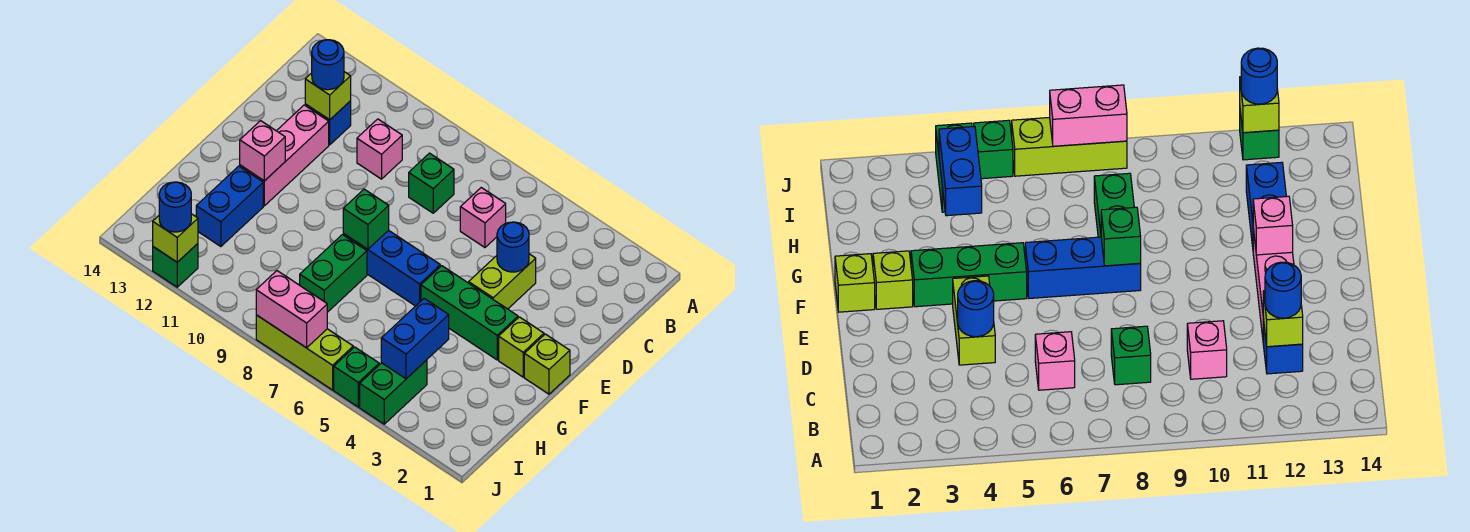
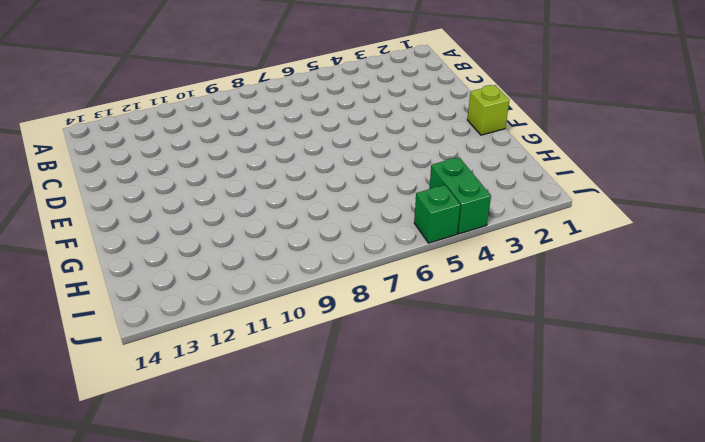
none -> pink 1x1 brick [460,188,506,247]
none -> green 1x1 brick [409,153,454,213]
none -> pink 1x1 brick [357,119,402,179]

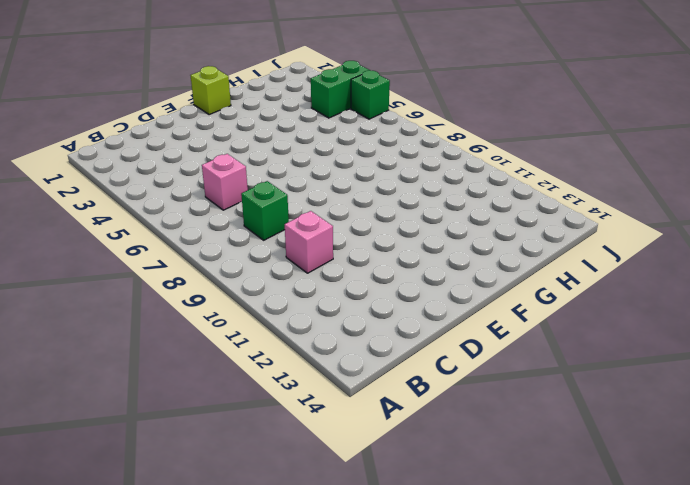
none -> blue 1x1 brick [305,101,351,145]
none -> lime 1x2 brick [469,254,536,309]
none -> pink 1x3 brick [240,105,329,206]

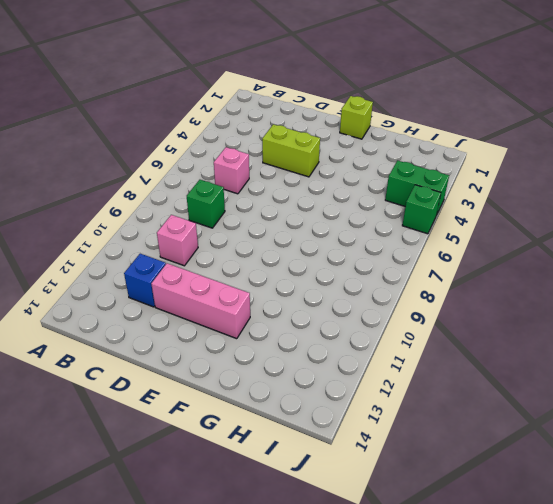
none -> lime 1x1 brick [499,317,544,377]
none -> green 1x3 brick [421,266,518,360]
none -> blue 1x3 brick [343,230,440,306]

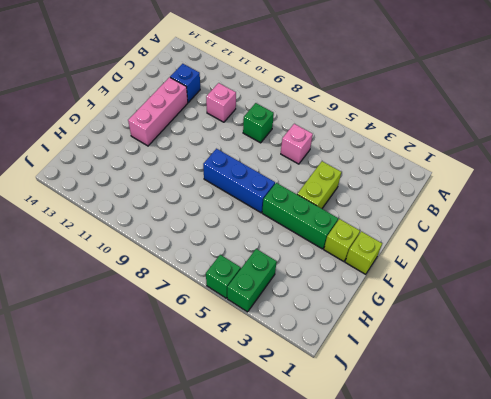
none -> green 1x2 brick [300,235,367,312]
none -> blue 1x2 brick [196,166,263,247]
none -> lime 1x3 brick [256,315,353,390]

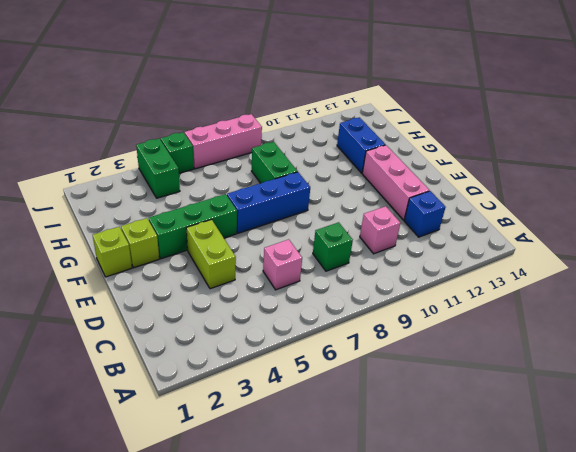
pink 1x3 brick [185,114,262,169] -> lime 1x3 brick [256,315,353,390]
none -> green 1x1 brick [153,244,198,287]
none -> lime 1x1 brick [305,72,351,120]
none -> blue 1x1 round brick [497,222,529,272]

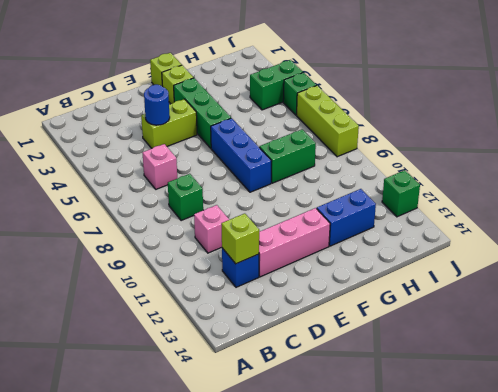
none -> green 1x1 brick [343,189,389,249]
none -> pink 1x1 brick [240,121,285,181]
none -> blue 1x2 brick [381,299,449,379]

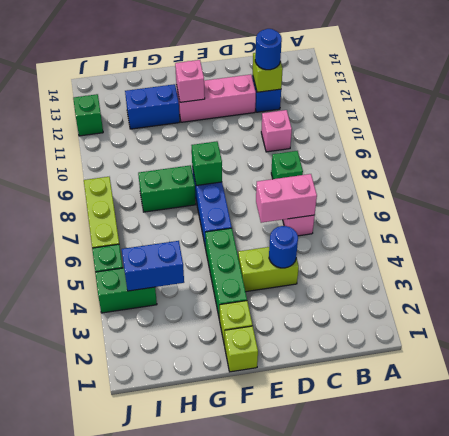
pink 1x2 brick [256,174,317,223] -> pink 1x2 brick turned to [256,271,327,348]
none -> lime 1x1 brick [153,214,198,262]
none -> blue 1x1 round brick [159,182,191,232]

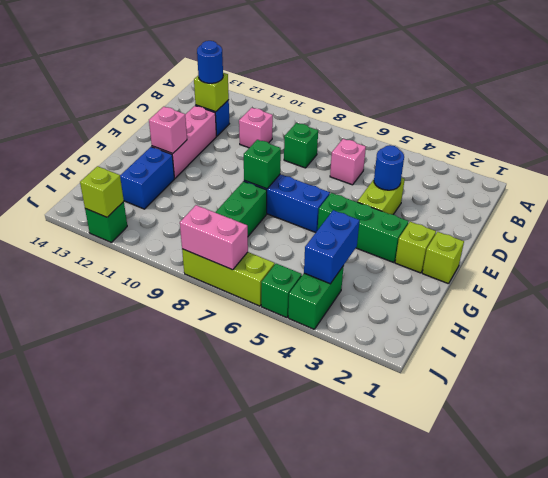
none -> blue 1x1 round brick [159,182,191,232]

